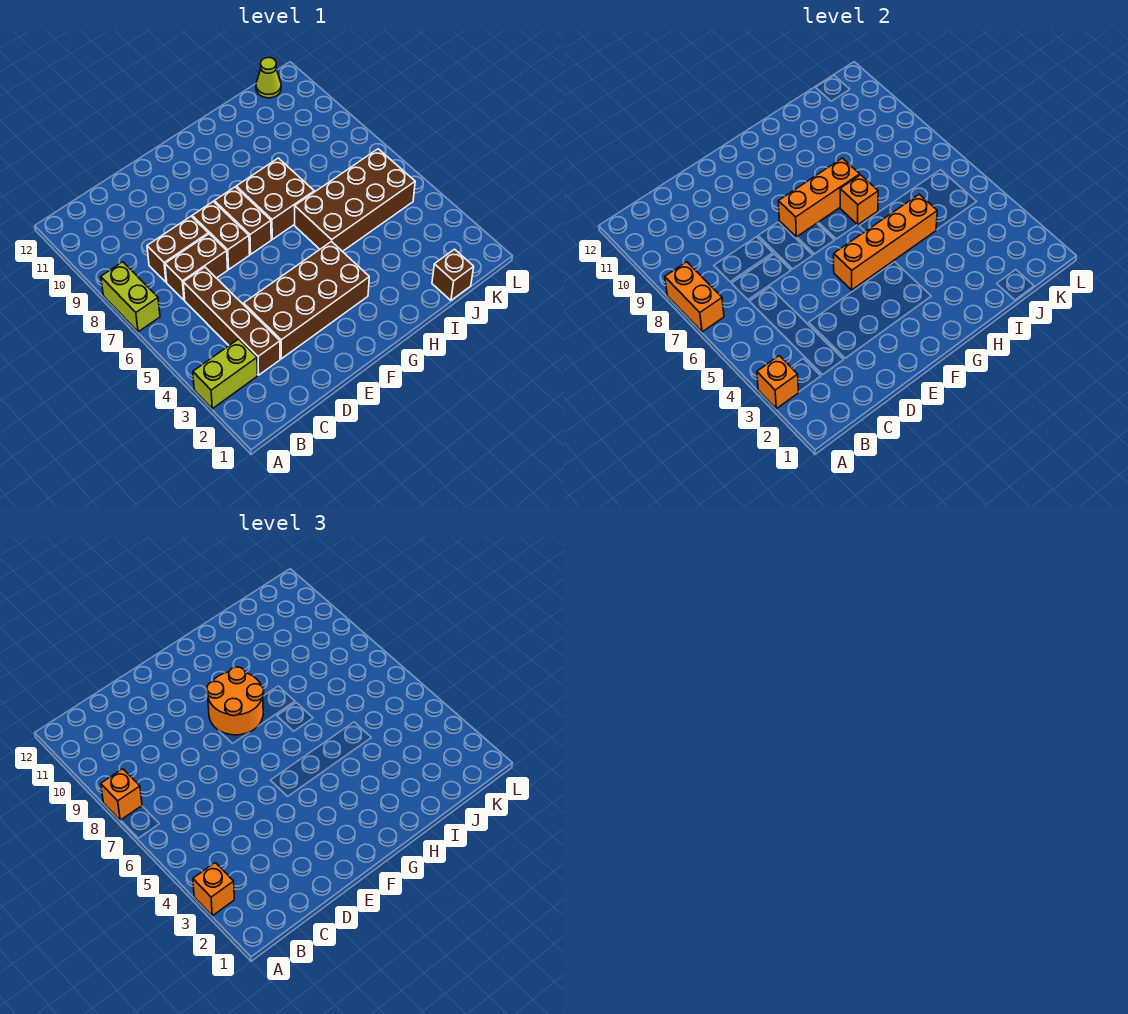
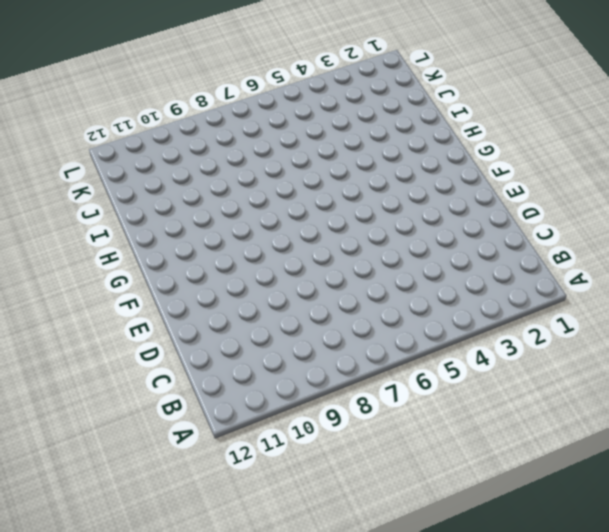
none -> lime 1x2 brick [193,339,257,409]
none -> lime 1x2 brick [101,262,160,332]
none -> brown 1x4 brick [183,267,280,375]

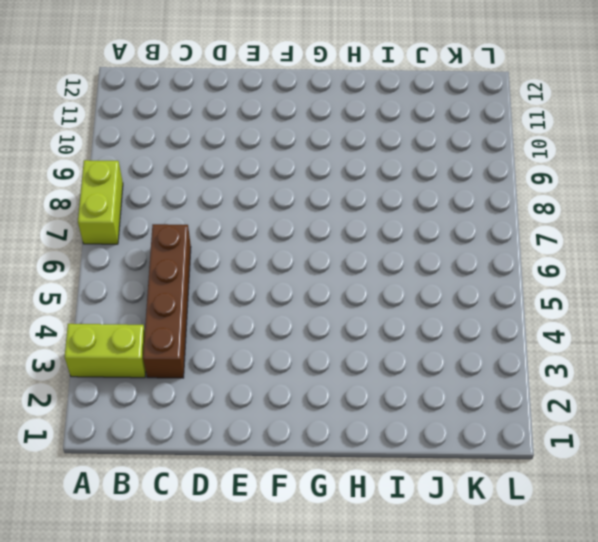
none -> brown 1x2 brick [165,234,228,300]
none -> brown 1x2 brick [147,216,208,282]
none -> brown 2x4 brick [244,241,369,359]

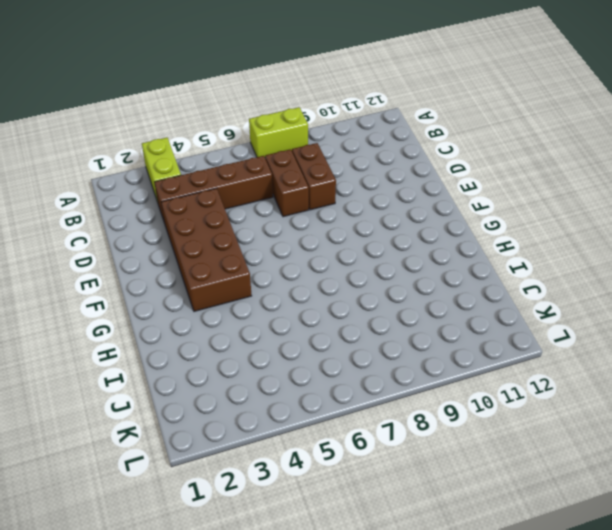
none -> brown 1x2 brick [192,201,250,269]
none -> brown 1x2 brick [214,187,271,254]
none -> brown 2x2 brick [236,158,314,239]

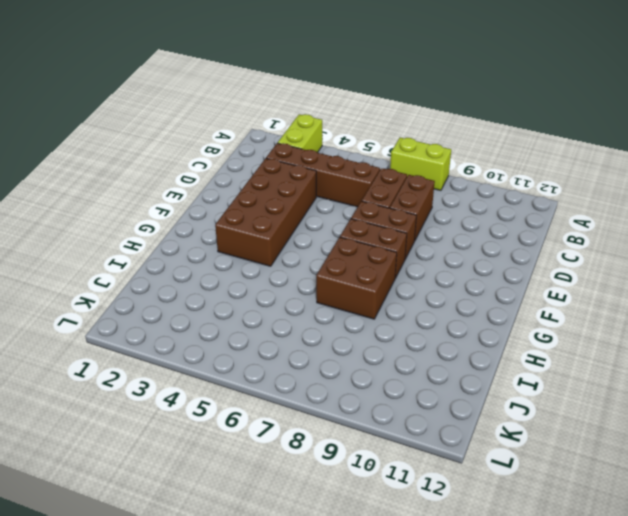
none -> brown 2x4 brick [295,149,415,252]
none -> brown 1x1 brick [432,249,474,300]
none -> lime 1x1 cone [256,58,281,98]

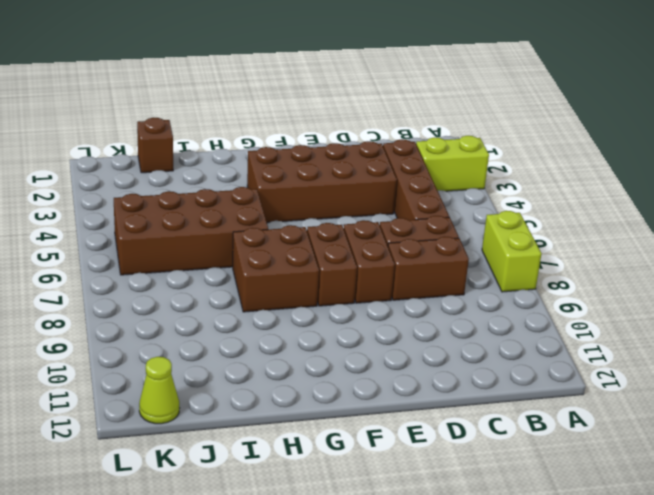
none -> orange 1x1 brick [757,356,798,409]
none -> orange 1x2 brick [665,262,724,332]
none -> orange 1x4 brick [834,194,937,290]

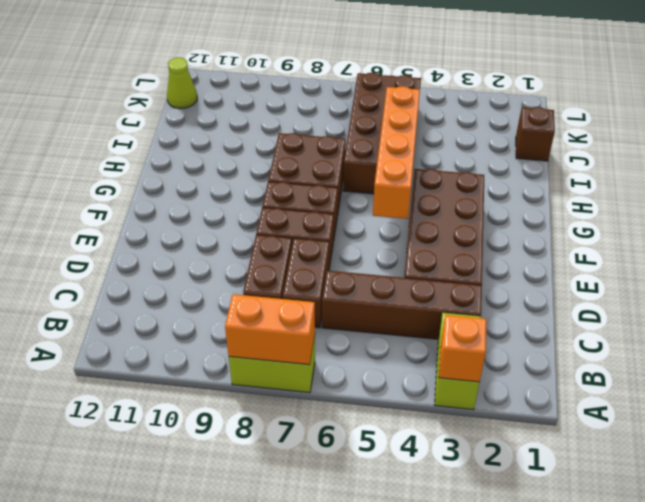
none -> orange 1x3 brick [778,158,860,237]
none -> orange 1x1 brick [840,175,878,225]
none -> orange 1x1 brick [193,863,234,916]

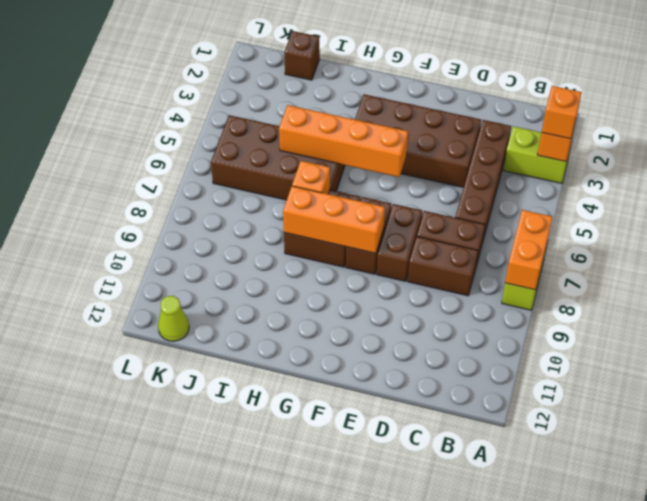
none -> orange 1x1 brick [101,769,142,820]
none -> orange 2x2 round brick [207,667,264,735]

